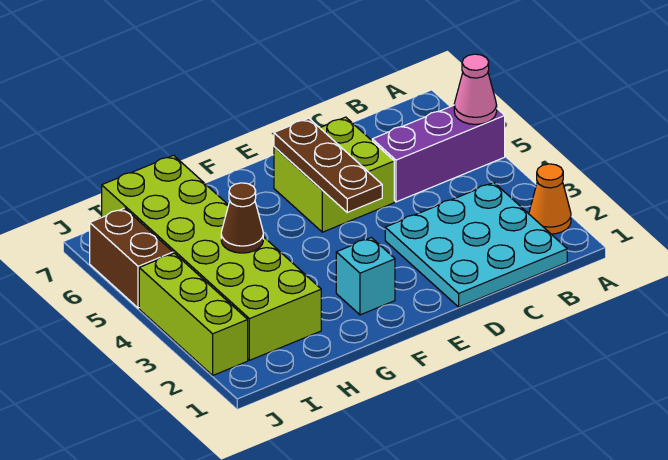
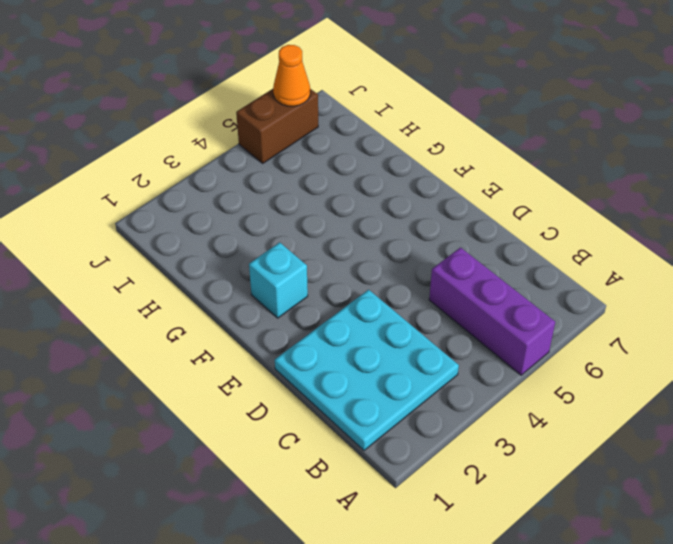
orange 1x1 cone [273,45,310,106] -> orange 1x1 cone moved to [529,164,571,234]
none -> lime 2x2 brick [274,117,394,232]
none -> lime 2x6 brick [102,155,321,360]

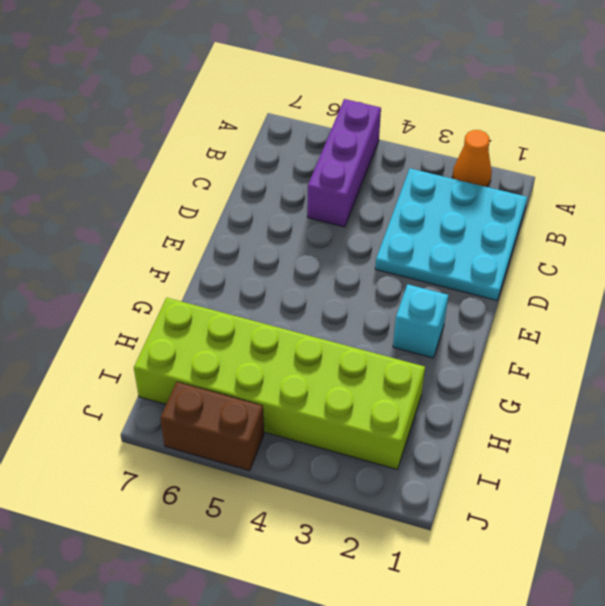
none -> lime 2x2 brick [274,117,394,232]
none -> lime 1x3 brick [139,253,248,375]

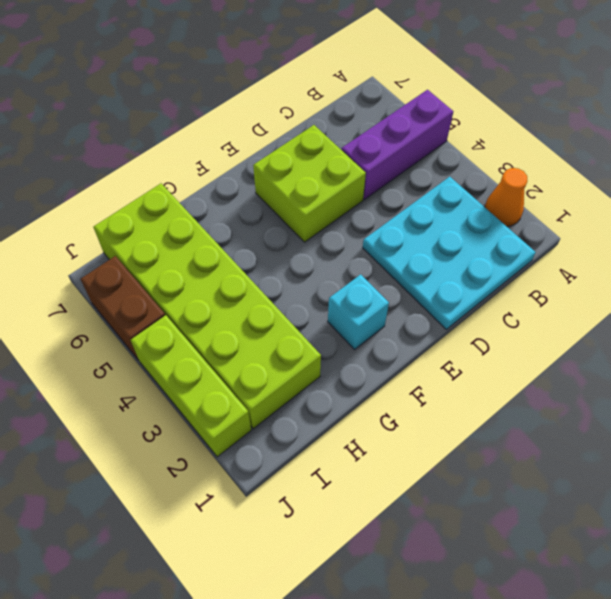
none -> pink 1x1 cone [454,54,497,124]
none -> brown 1x3 plate [274,118,382,212]

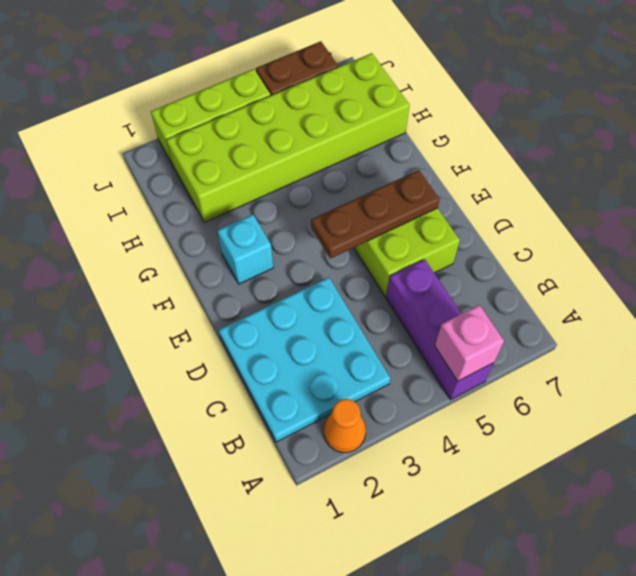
pink 1x1 brick [435,305,504,381] -> pink 1x1 cone [454,54,497,124]
none -> brown 1x1 cone [221,183,263,253]

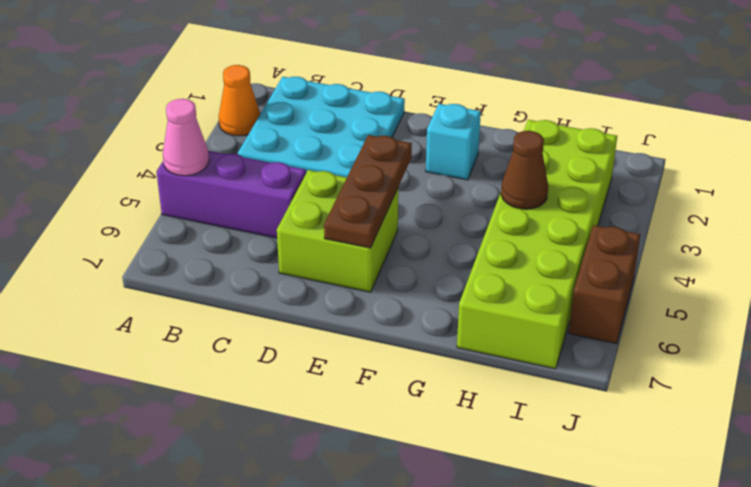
none -> lime 1x3 brick [139,253,248,375]

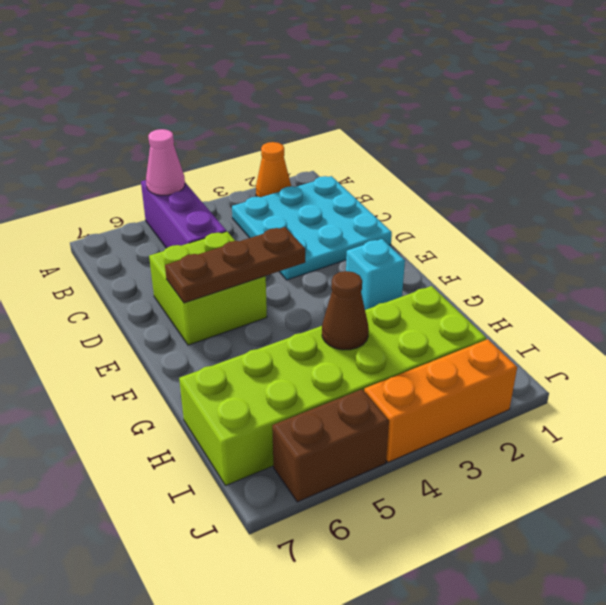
orange 1x3 brick [364,339,517,462] -> lime 1x3 brick [139,253,248,375]

